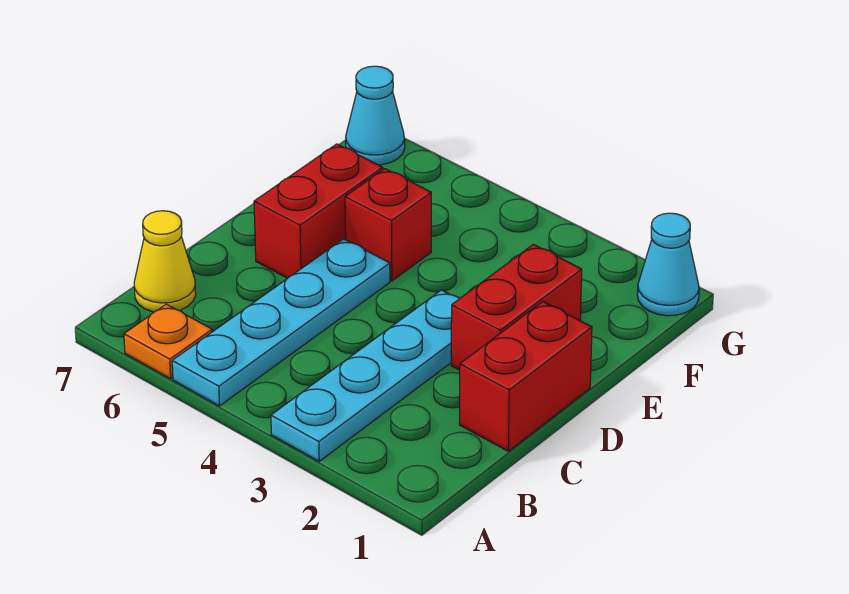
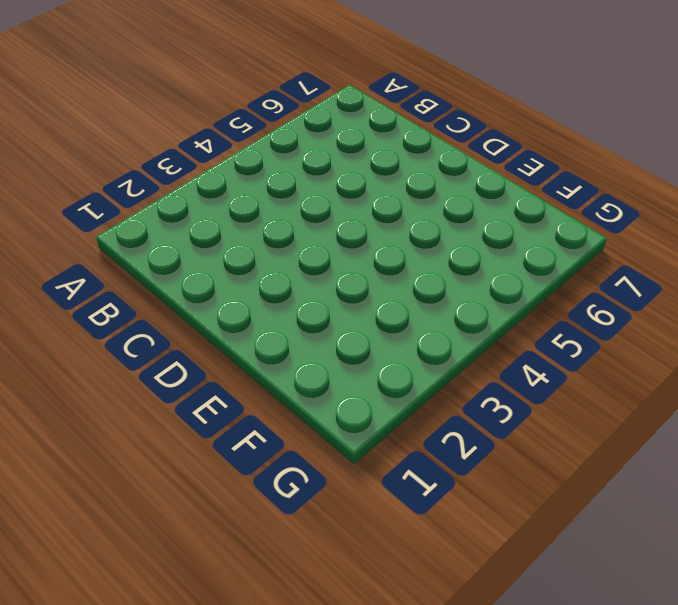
none -> cyan 1x4 plate [271,290,460,461]
none -> cyan 1x4 plate [172,239,390,406]

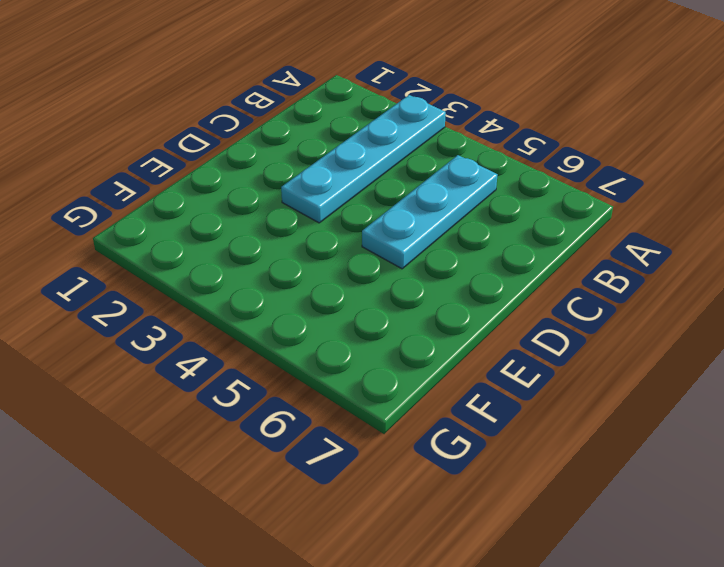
cyan 1x3 plate [362,155,497,269] -> cyan 1x4 plate [172,239,390,406]
none -> orange 1x1 plate [124,304,212,379]
none -> yellow 1x1 cone [134,211,196,312]

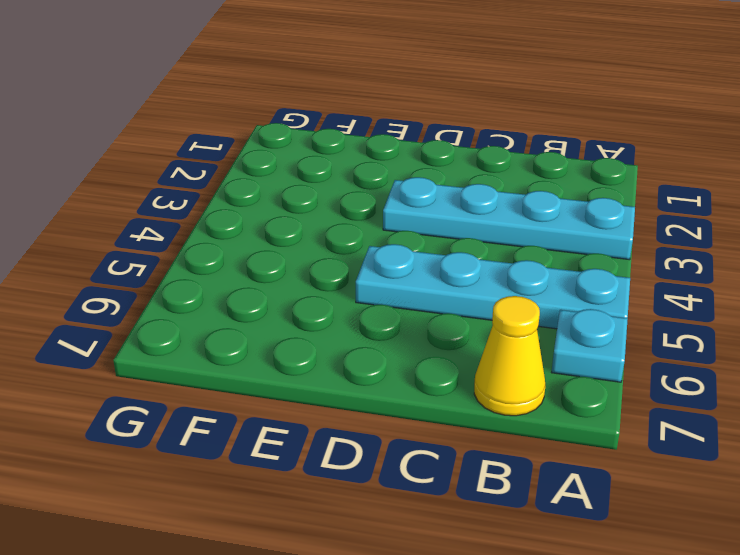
cyan 1x1 plate [551,309,628,382] -> orange 1x1 plate [124,304,212,379]
none -> red 1x2 brick [459,302,592,451]
none -> red 1x2 brick [451,244,582,370]

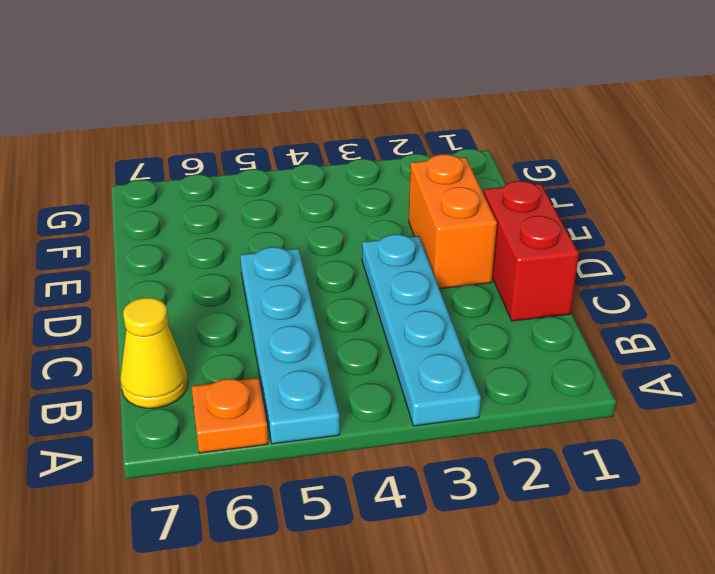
orange 1x2 brick [409,154,497,289] -> red 1x2 brick [451,244,582,370]
none -> red 1x2 brick [254,144,383,278]
none -> red 1x1 brick [345,169,431,281]

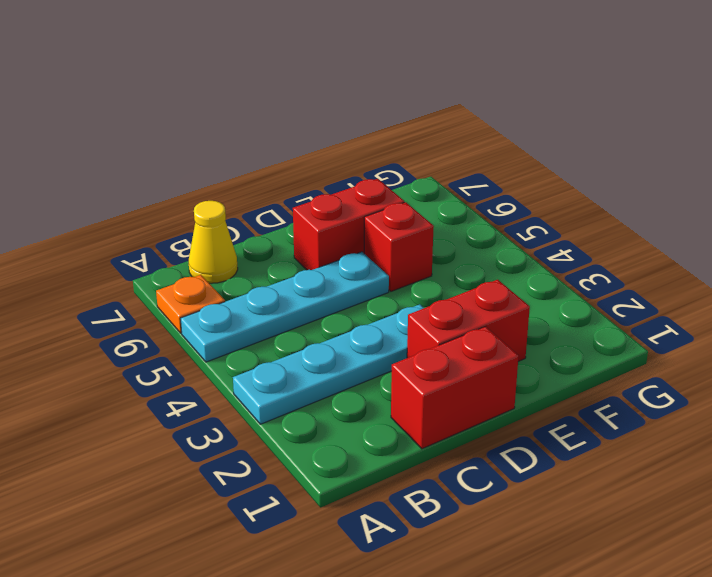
none -> cyan 1x1 cone [637,213,699,316]
none -> cyan 1x1 cone [346,66,405,165]

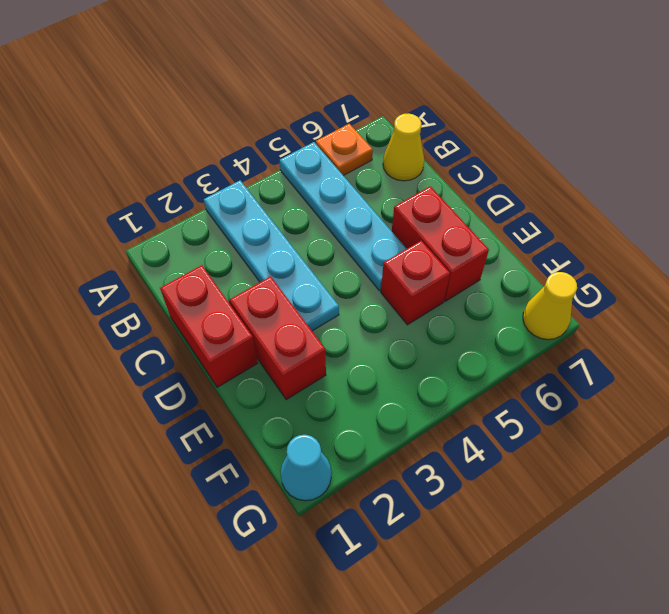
yellow 1x1 cone [523,272,577,340] -> cyan 1x1 cone [346,66,405,165]

